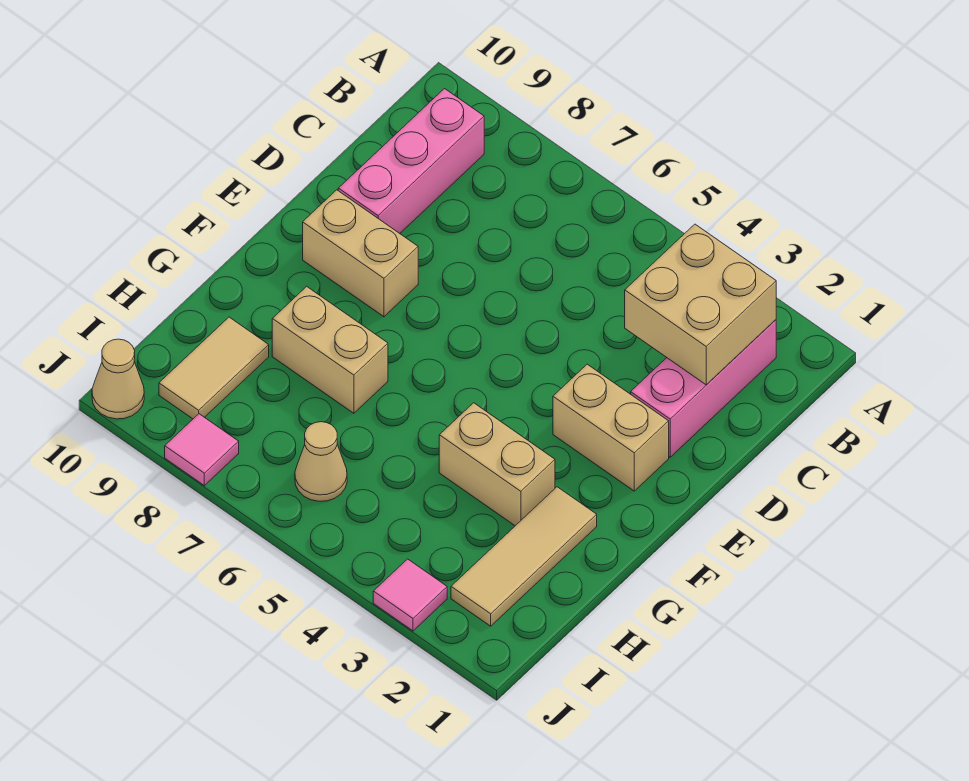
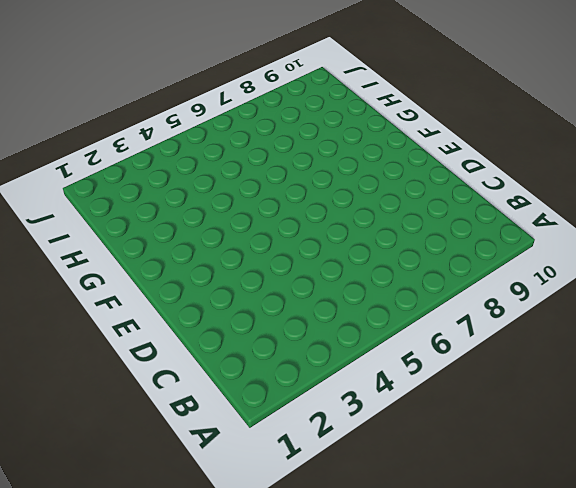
none -> pink 1x3 brick [631,320,776,457]
none -> pink 1x3 brick [338,89,484,233]
none -> tan 1x2 brick [553,364,669,491]

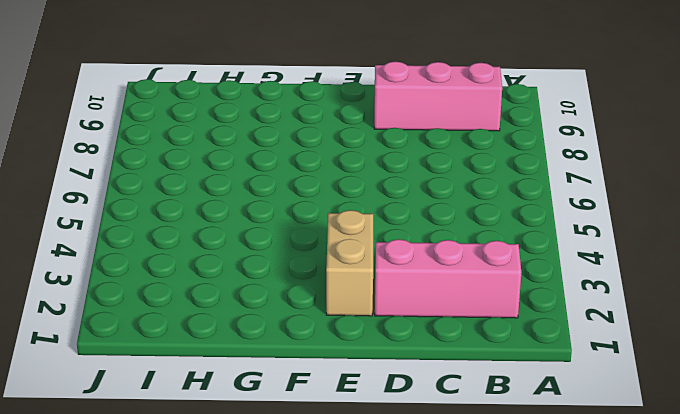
none -> tan 1x2 brick [303,190,418,317]
none -> tan 1x3 tile [451,487,597,626]
none -> tan 1x2 brick [439,403,555,526]

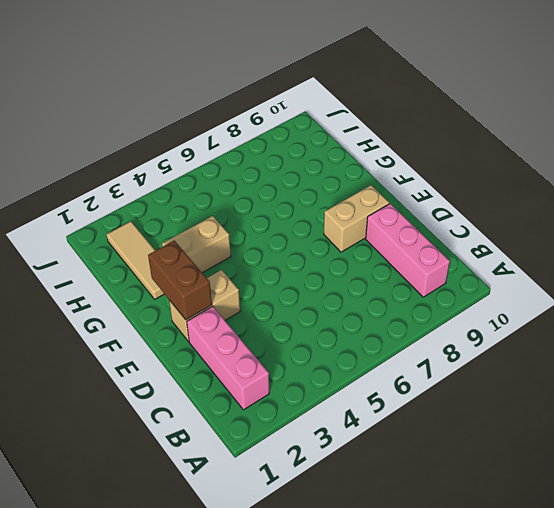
brown 1x2 brick [148,241,212,320] -> none
none -> tan 1x2 brick [272,286,388,413]
none -> tan 1x2 tile [159,317,269,419]
none -> tan 1x1 cone [295,422,347,501]

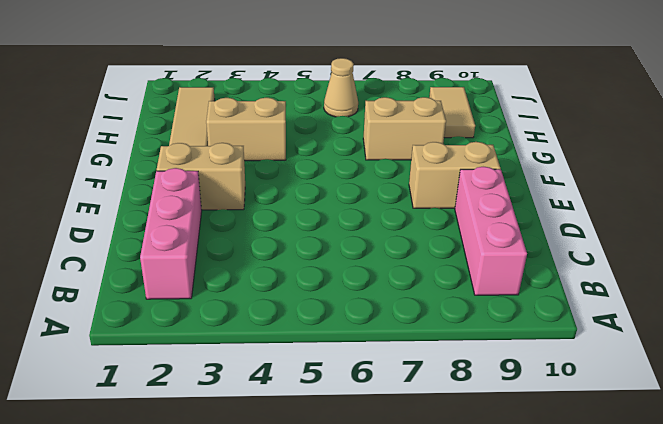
none -> pink 1x1 tile [373,559,447,631]
none -> pink 1x1 tile [165,414,239,486]
none -> tan 1x1 cone [92,339,144,419]

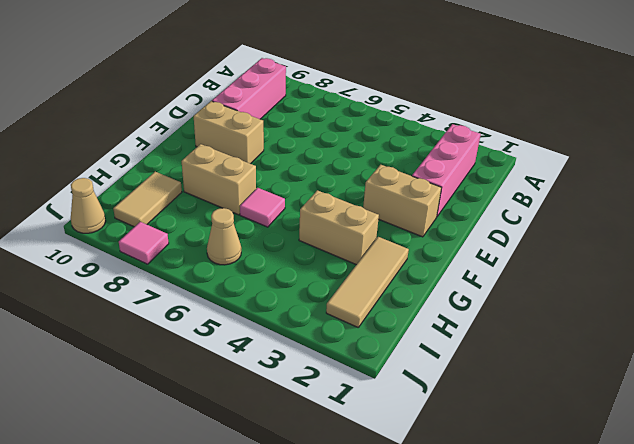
pink 1x1 tile [240,188,285,227] -> pink 1x1 tile moved to [373,559,447,631]
none -> tan 2x2 brick [625,224,776,385]

